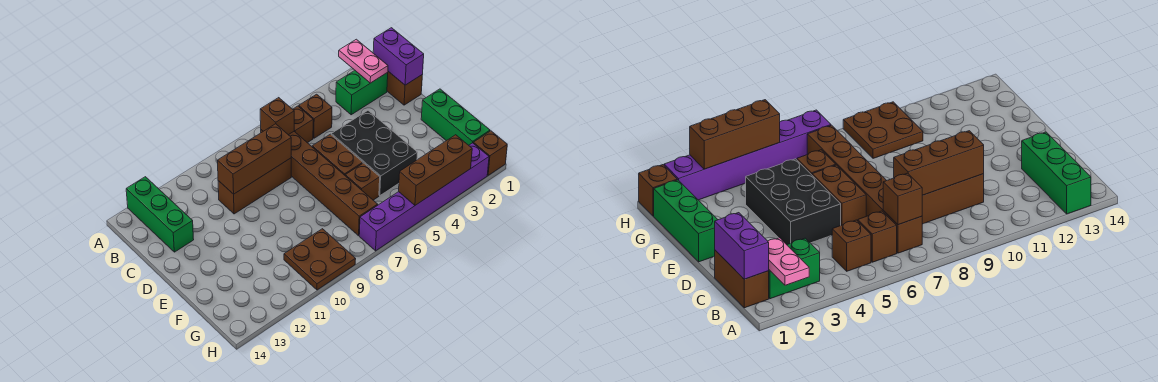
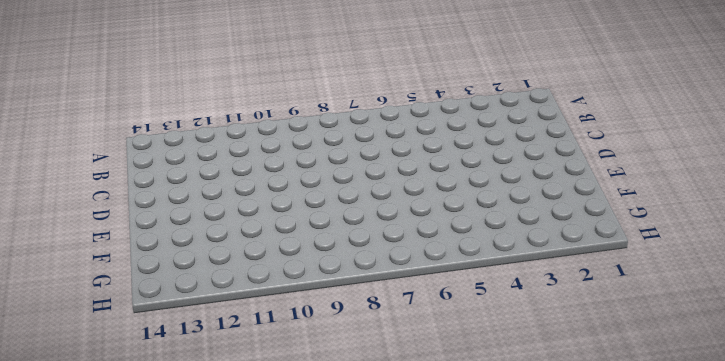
none -> green 1x3 brick [126,177,194,252]
none -> brown 1x2 brick [387,72,423,105]
none -> green 1x2 brick [336,71,388,115]

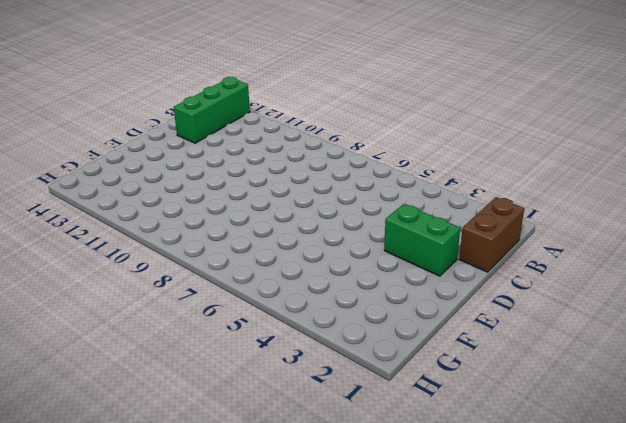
green 1x2 brick [384,204,460,276] -> green 1x2 brick moved to [336,71,388,115]
none -> brown 1x1 brick [299,94,332,138]
none -> brown 1x1 brick [293,106,313,143]
none -> brown 1x6 brick [261,130,378,236]

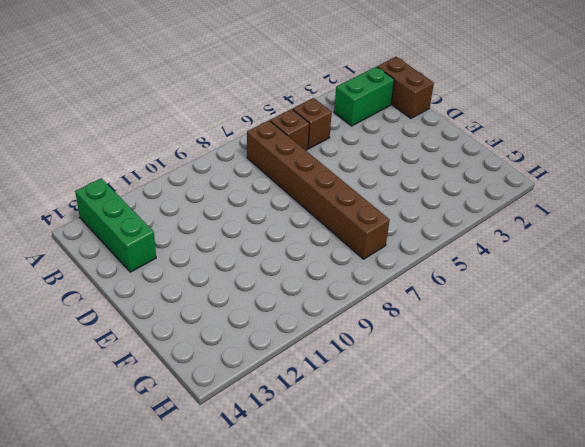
none -> brown 1x3 brick [218,158,291,214]
none -> black 2x3 brick [331,111,418,196]
none -> brown 1x2 brick [312,134,363,175]

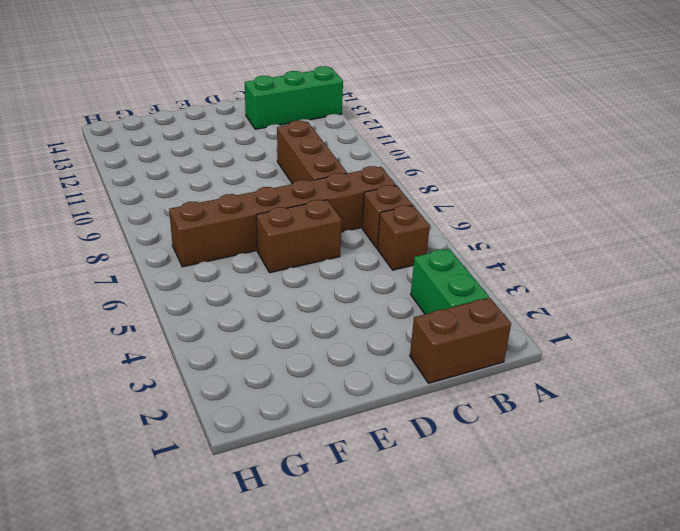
none -> black 2x3 brick [331,111,418,196]
none -> green 1x3 brick [421,89,490,145]
none -> brown 1x1 brick [345,163,380,200]

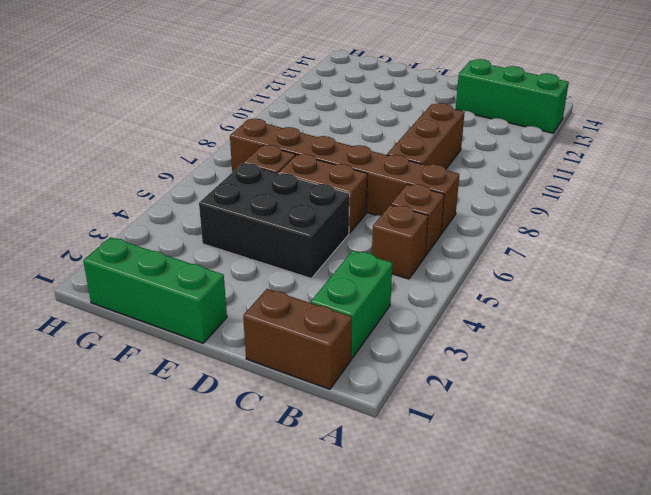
none -> brown 2x2 plate [284,229,356,290]
none -> brown 1x1 brick [473,131,507,175]
none -> purple 1x6 brick [359,143,489,251]

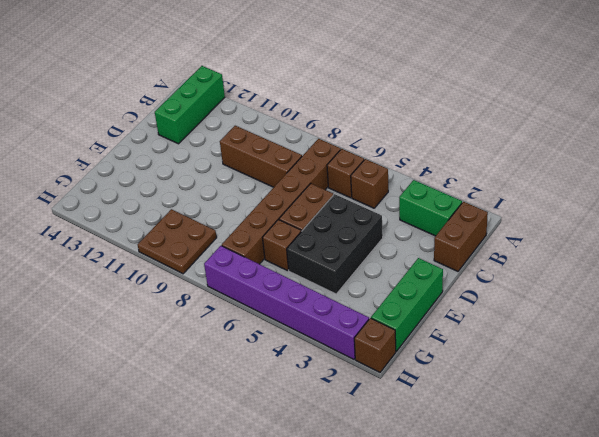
none -> pink 1x2 plate [339,39,388,83]
none -> purple 1x2 brick [373,28,424,85]
none -> brown 1x1 brick [260,98,294,135]

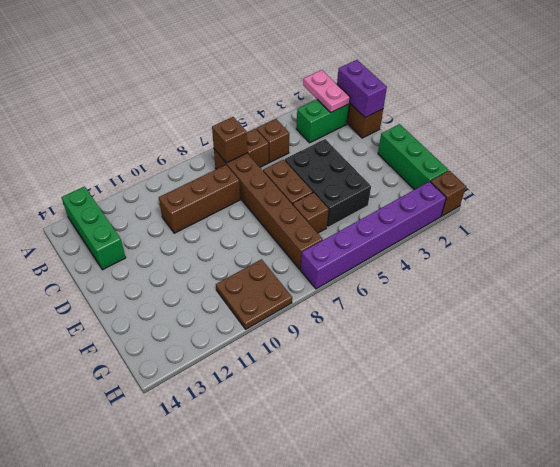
none -> brown 1x3 brick [217,124,291,194]
none -> brown 1x3 brick [399,135,472,205]

